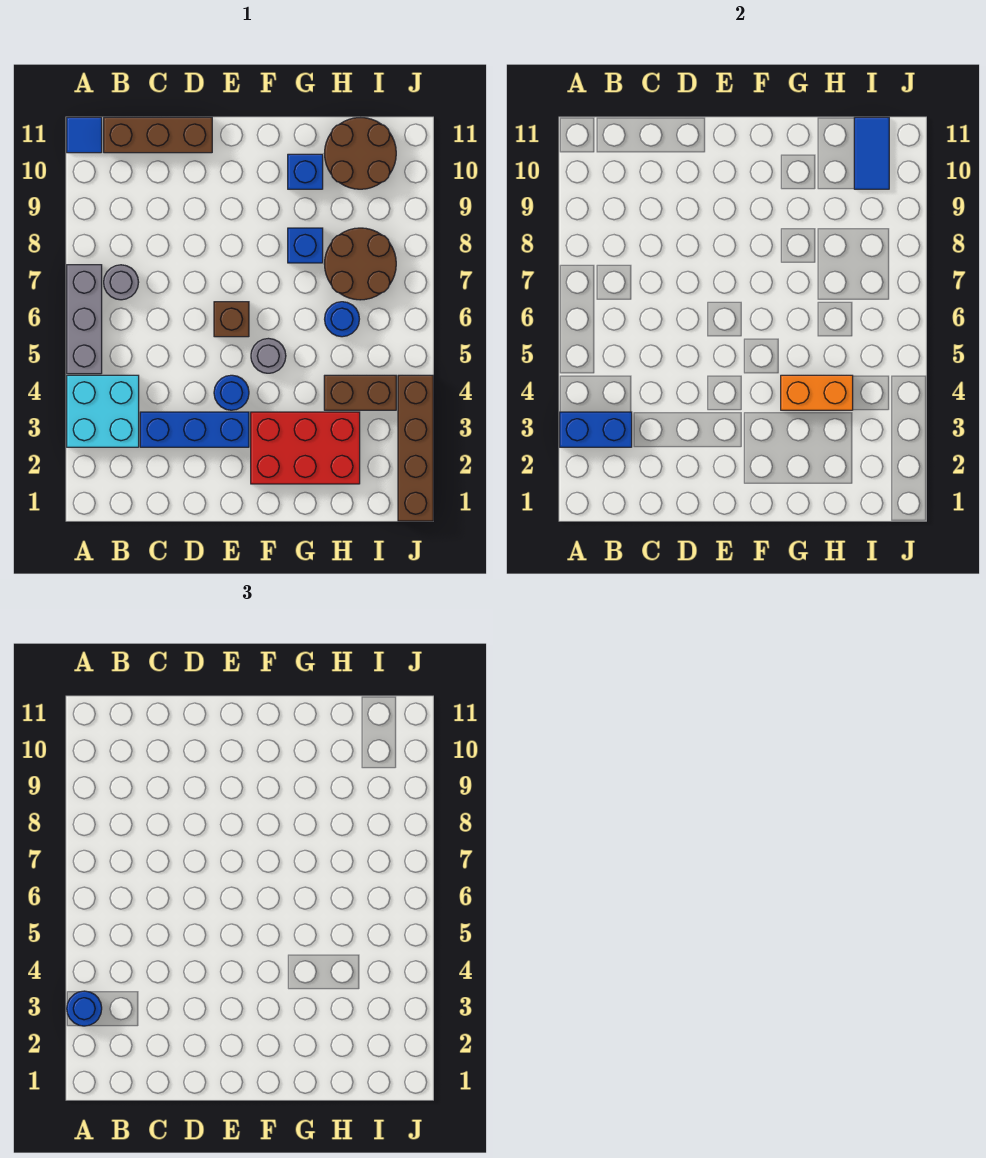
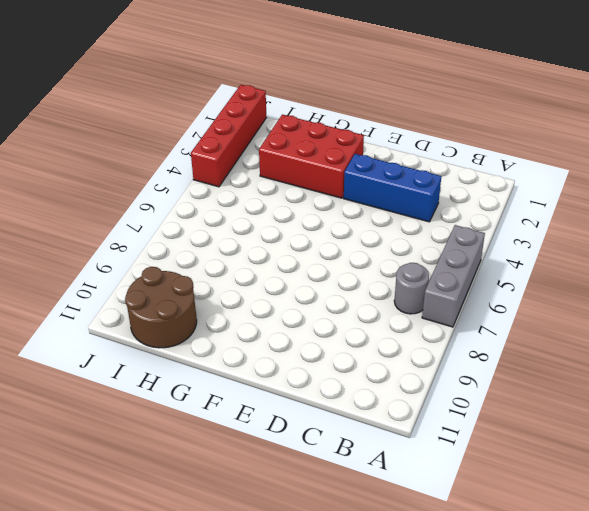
red 1x4 brick [191,85,267,187] -> brown 1x4 brick [398,375,433,521]
none -> cyan 2x2 brick [67,375,139,447]
none -> blue 1x1 tile [67,117,102,153]
none -> brown 1x3 brick [104,117,212,153]

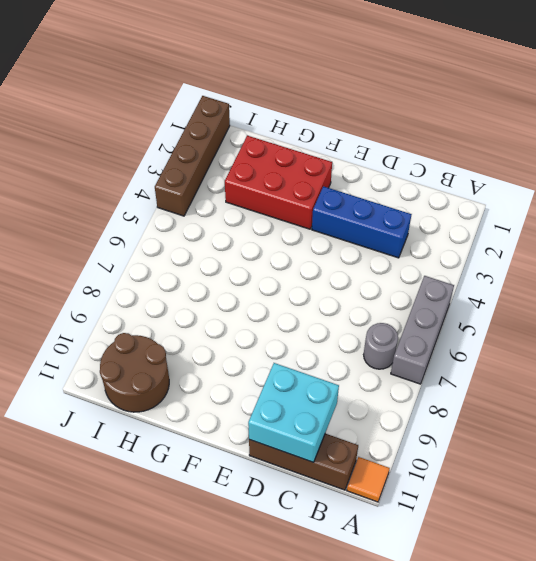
orange 1x1 tile [347,457,390,502] -> blue 1x1 tile [67,117,102,153]
cyan 2x2 brick [248,363,339,462] -> cyan 2x2 brick moved to [67,375,139,447]
none -> blue 1x1 round brick [214,375,249,410]
none -> brown 1x1 brick [214,302,249,337]
none -> grey 1x1 round brick [251,338,286,373]

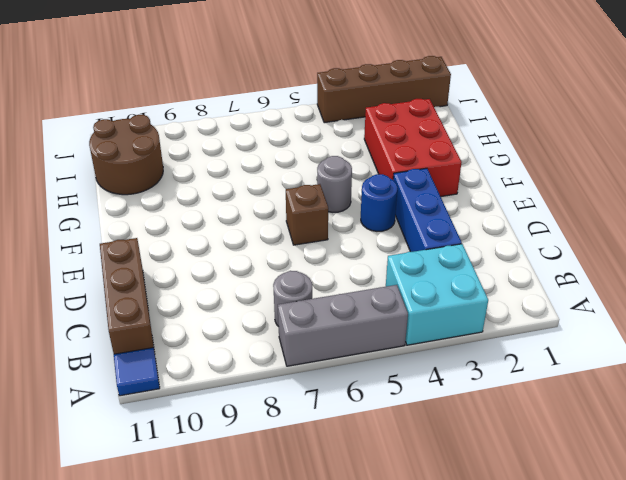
none -> blue 1x1 brick [288,228,323,263]
none -> blue 1x1 brick [288,154,323,189]
none -> brown 1x2 brick [324,375,396,410]

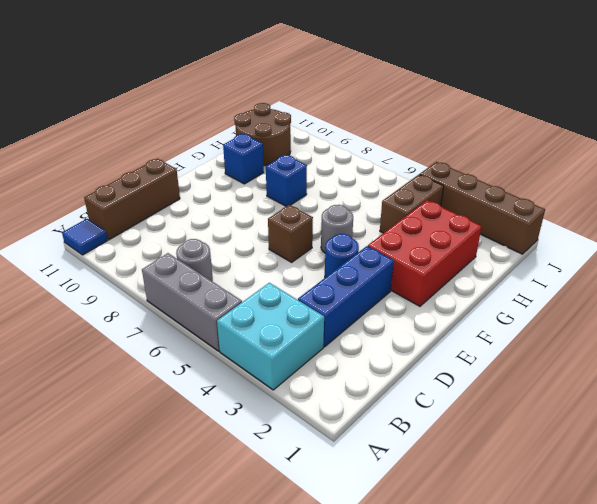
none -> blue 1x1 round brick [325,302,359,337]
none -> brown 2x2 round brick [325,228,396,300]
none -> blue 1x2 brick [560,412,632,447]

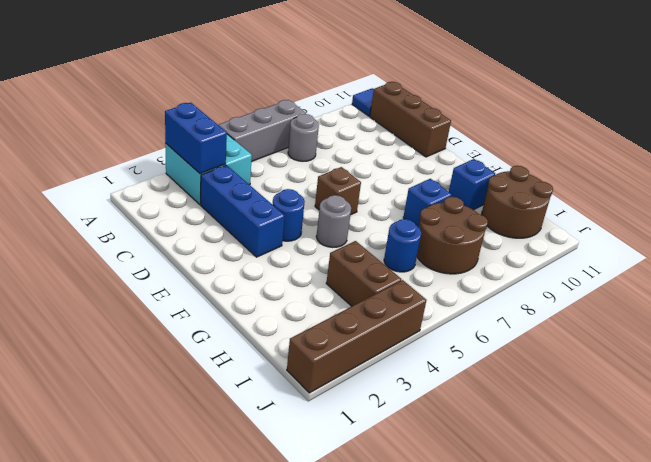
none -> red 2x3 brick [251,412,360,484]
none -> orange 1x2 brick [781,375,853,410]
none -> blue 1x2 tile [854,117,889,189]

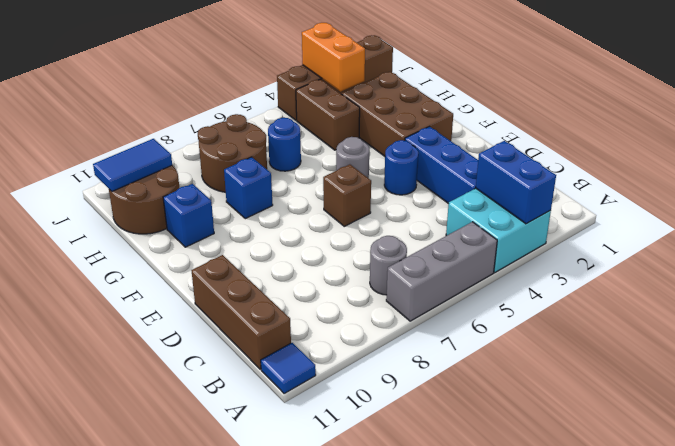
brown 2x3 brick [341,72,453,156] -> red 2x3 brick [251,412,360,484]
orange 1x2 brick [302,23,365,92] -> orange 1x2 brick moved to [781,375,853,410]
none -> blue 1x1 round brick [67,991,102,1026]

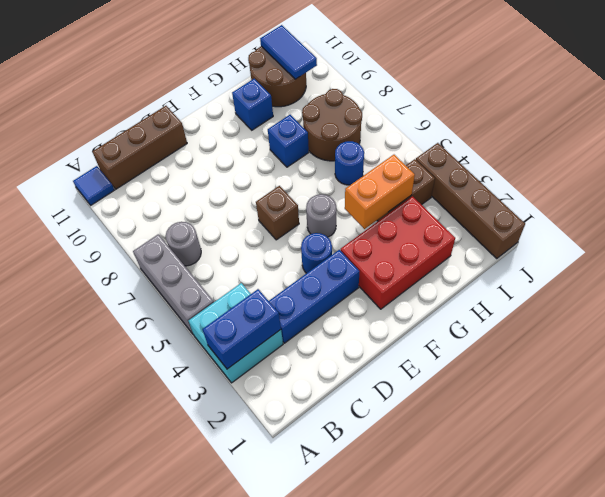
none -> blue 1x1 round brick [67,991,102,1026]

